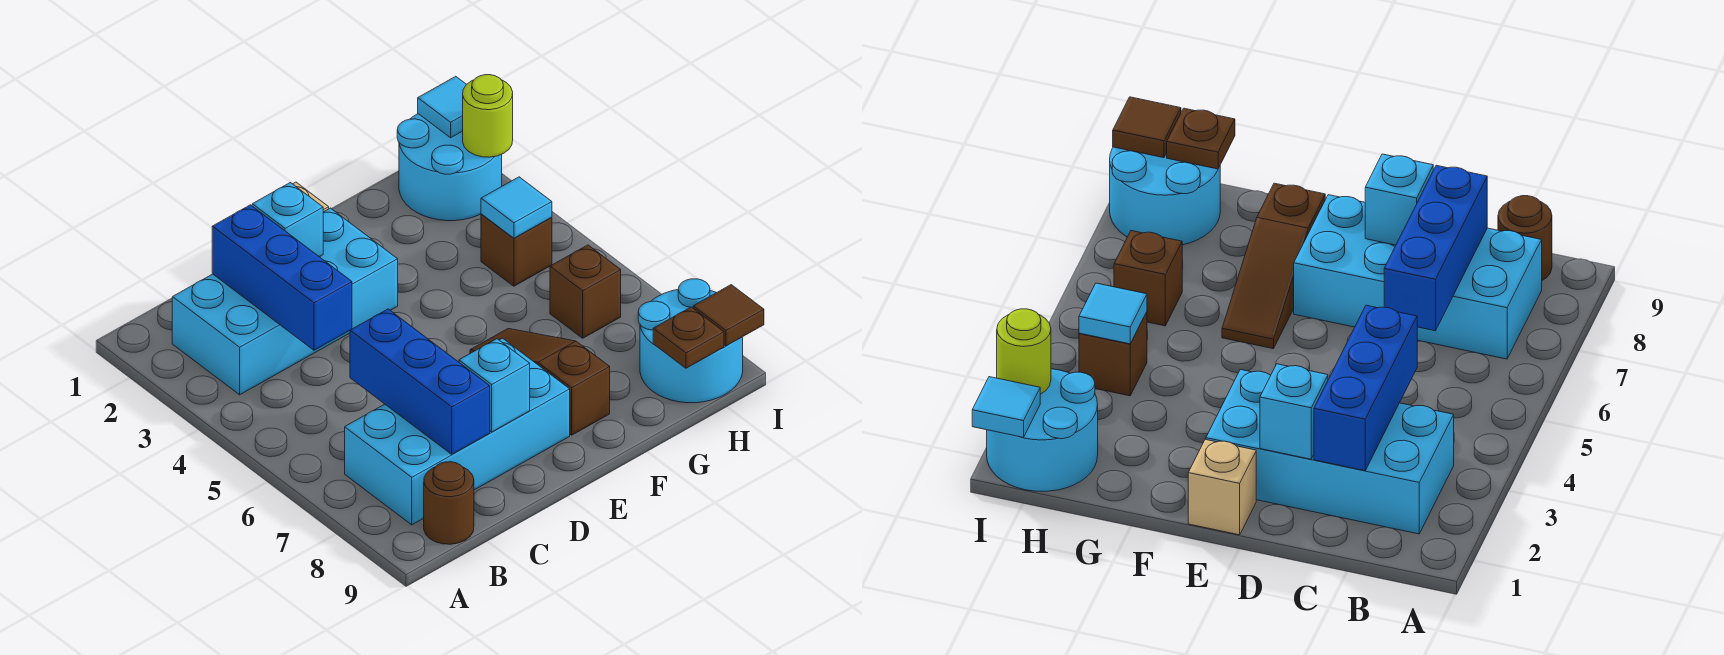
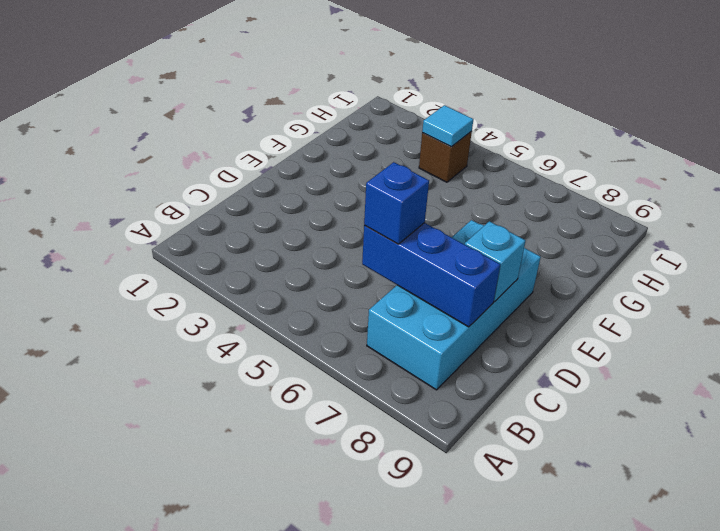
blue 1x1 brick [364,162,429,244] -> none
none -> cyan 2x4 brick [172,208,398,395]
none -> brown 1x1 round brick [424,462,474,544]
none -> tan 1x1 brick [1188,439,1256,535]

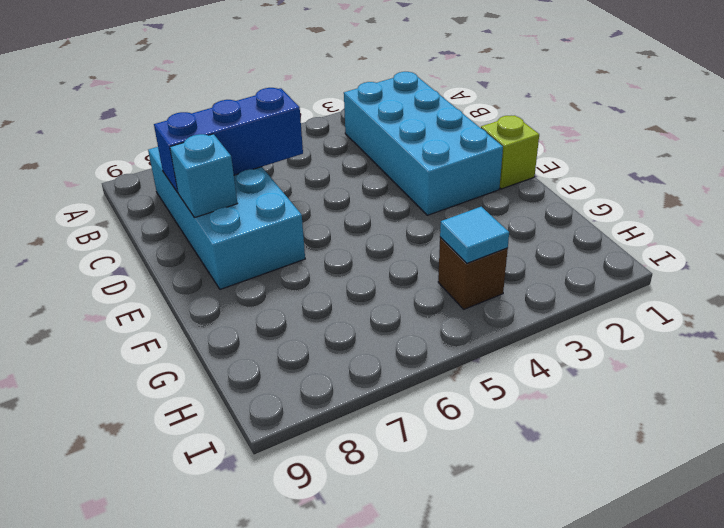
lime 1x1 brick [481,115,539,189] -> tan 1x1 brick [1188,439,1256,535]
none -> brown 1x1 round brick [424,462,474,544]
none -> brown 1x3 slope [470,329,610,435]
none -> cyan 2x2 round brick [397,114,502,221]

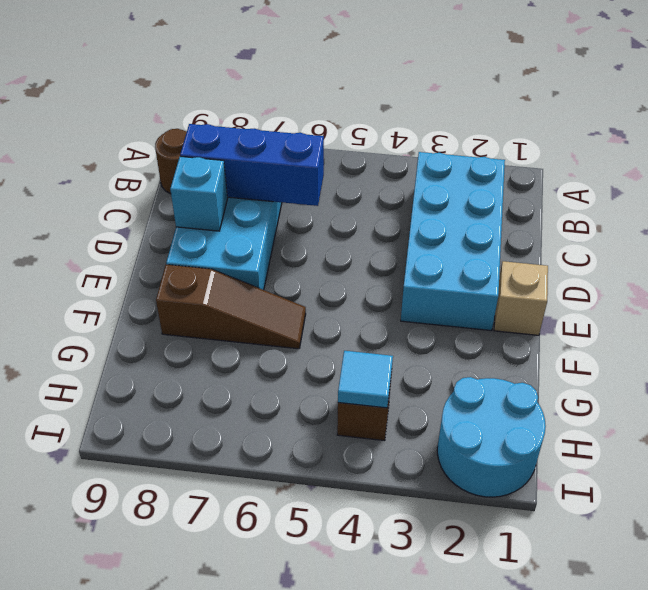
none -> brown 1x1 brick [550,245,621,338]
none -> cyan 2x2 round brick [638,279,743,403]
none -> blue 1x3 brick [212,205,352,350]

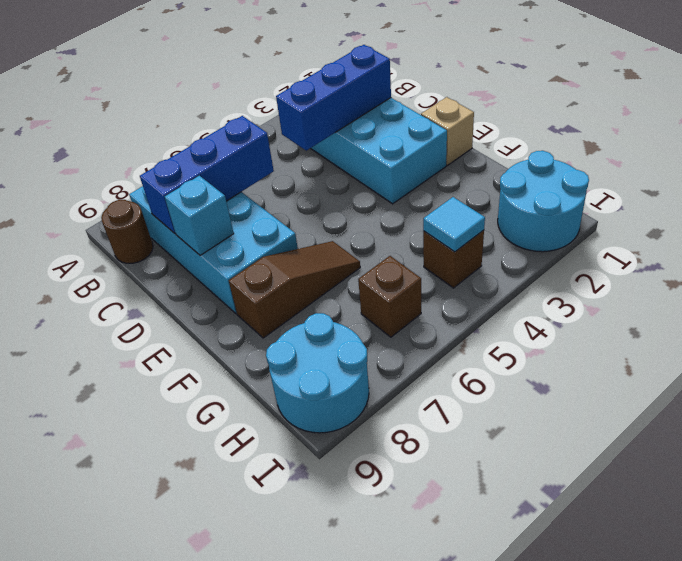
none -> cyan 1x1 brick [252,183,323,257]
none -> brown 1x1 plate [653,307,724,368]
none -> cyan 1x1 tile [418,76,467,138]

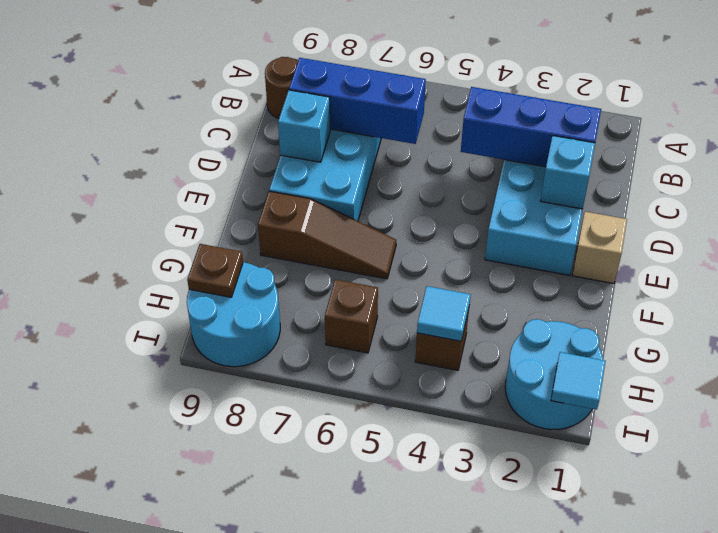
none -> lime 1x1 round brick [463,75,513,157]
none -> brown 1x1 tile [693,285,764,346]

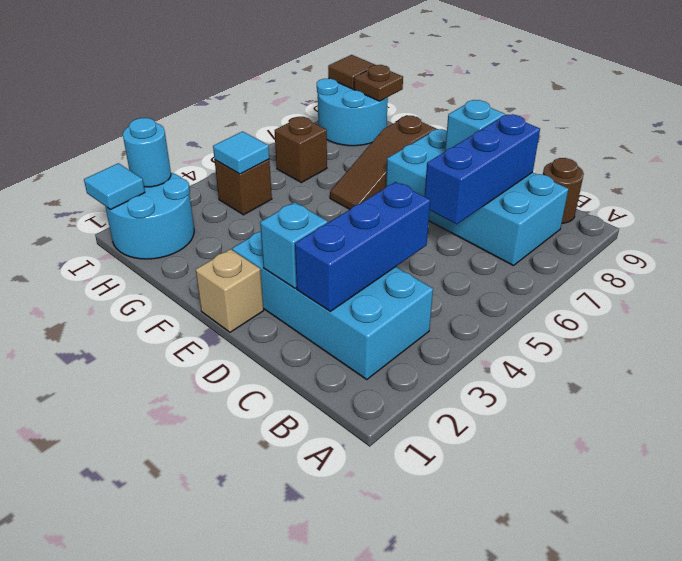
cyan 1x1 round brick [123,118,171,187] -> lime 1x1 round brick [463,75,513,157]

